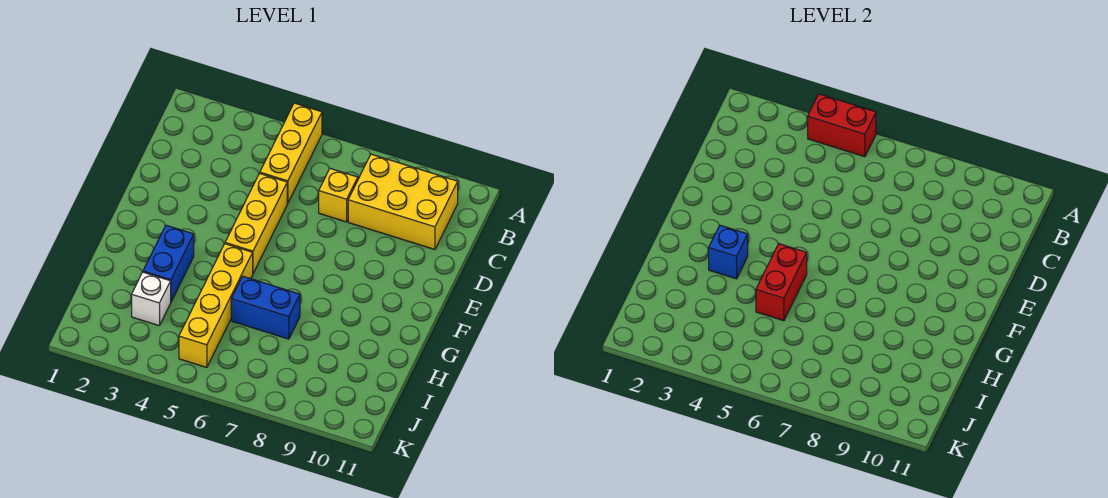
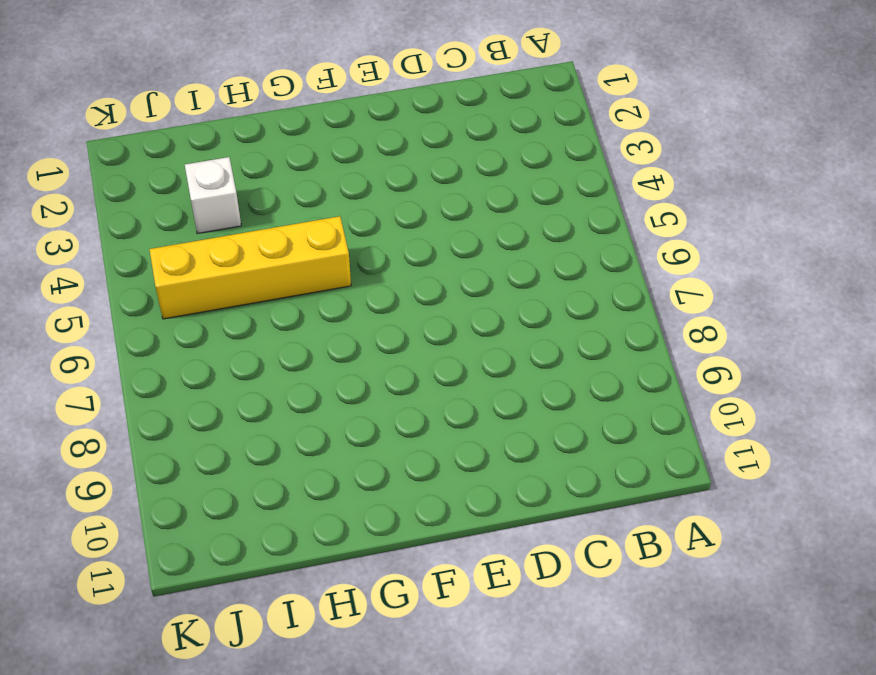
none -> yellow 1x3 brick [260,103,322,204]
none -> yellow 2x3 brick [348,154,458,250]

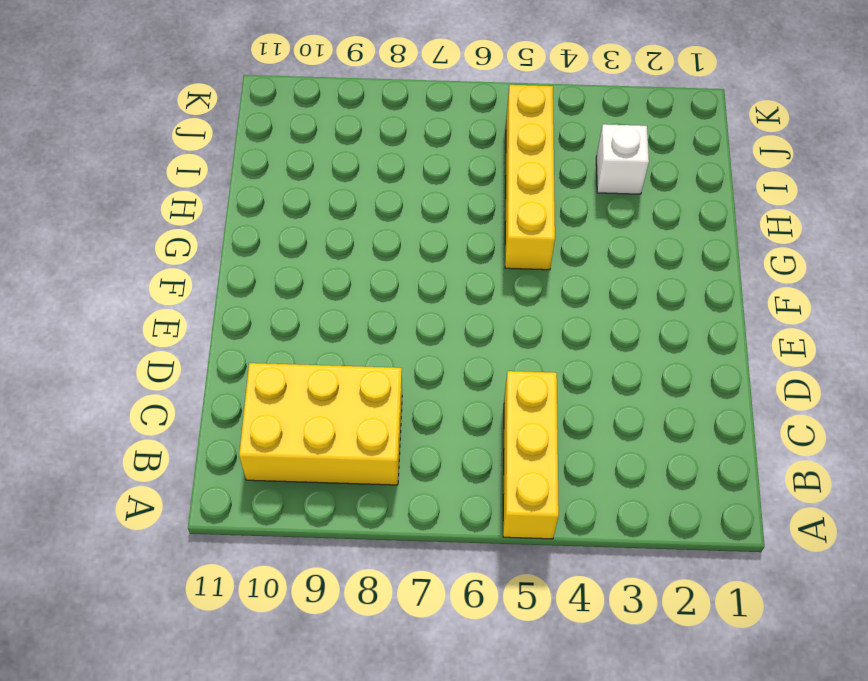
none -> yellow 1x1 brick [319,168,358,222]
none -> yellow 1x3 brick [225,173,287,273]

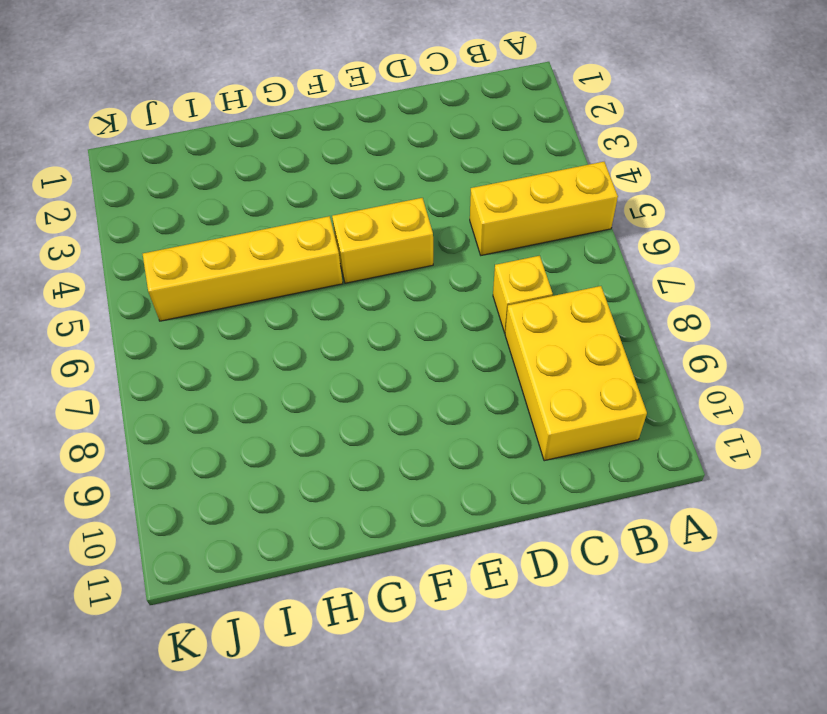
yellow 1x2 brick [332,198,433,283] -> yellow 1x3 brick [225,173,287,273]
none -> blue 1x2 brick [143,225,194,302]
none -> blue 1x2 brick [231,276,300,339]

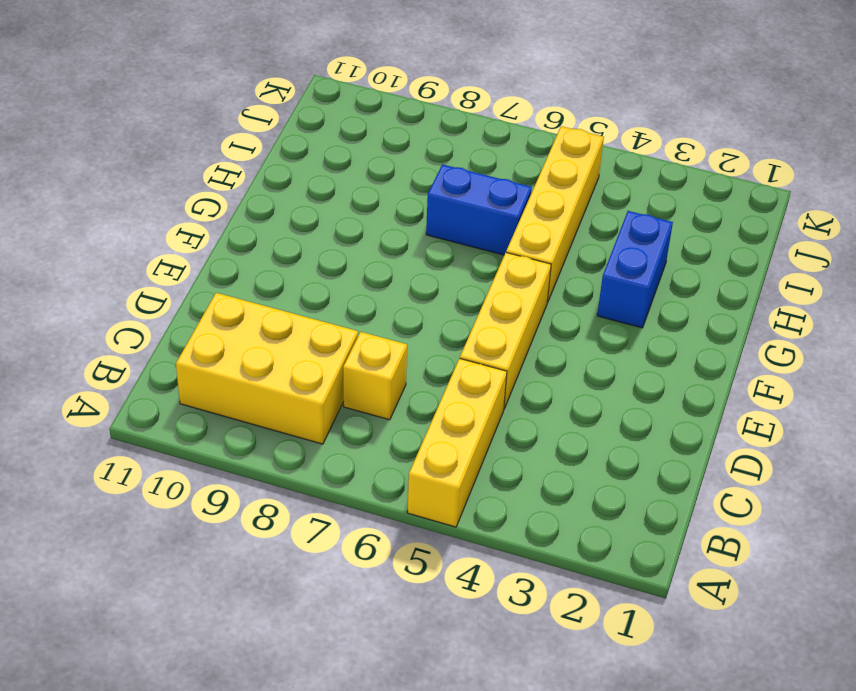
none -> white 1x1 brick [132,272,171,326]
none -> red 1x2 brick [808,94,876,157]

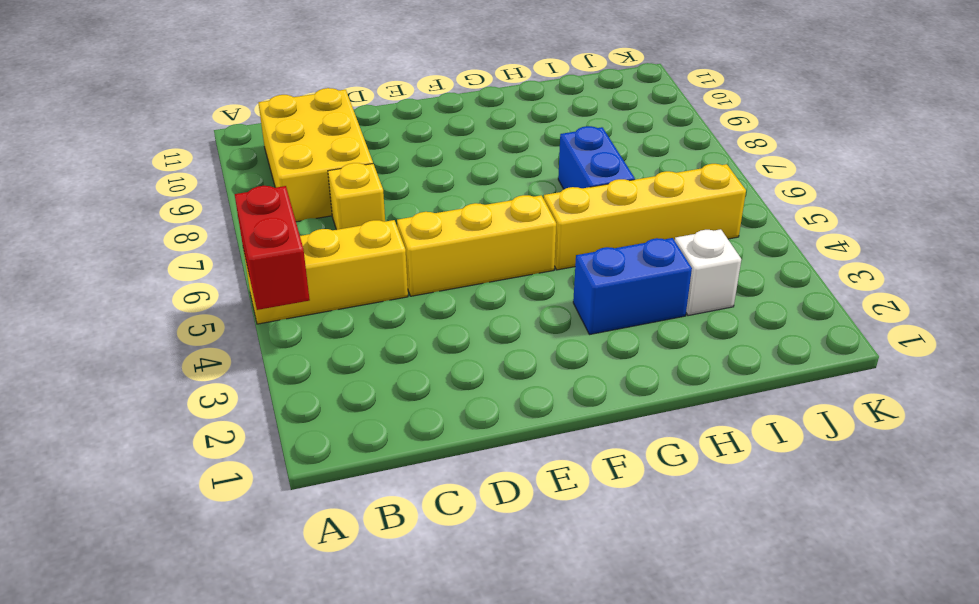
none -> blue 1x1 brick [709,225,748,279]
none -> red 1x2 brick [756,244,807,321]

